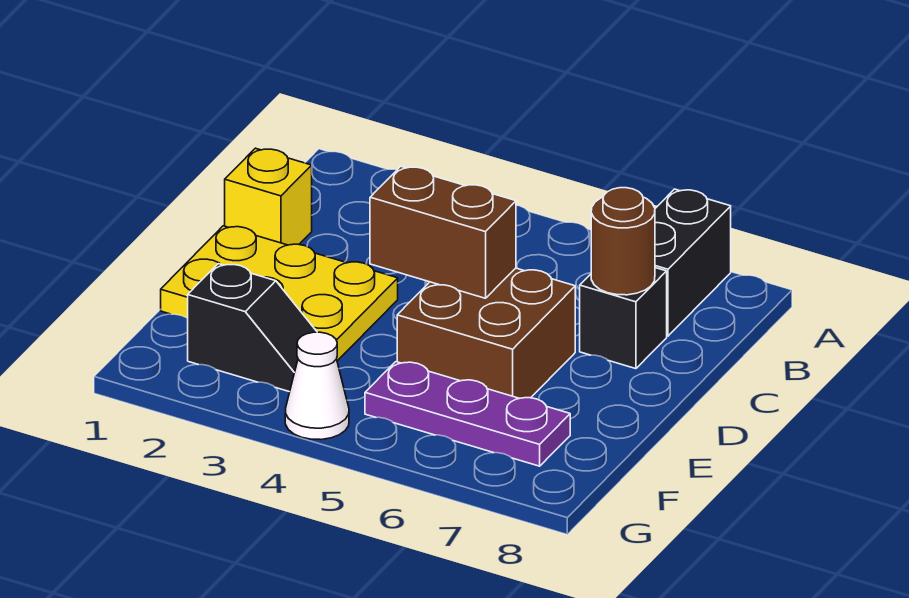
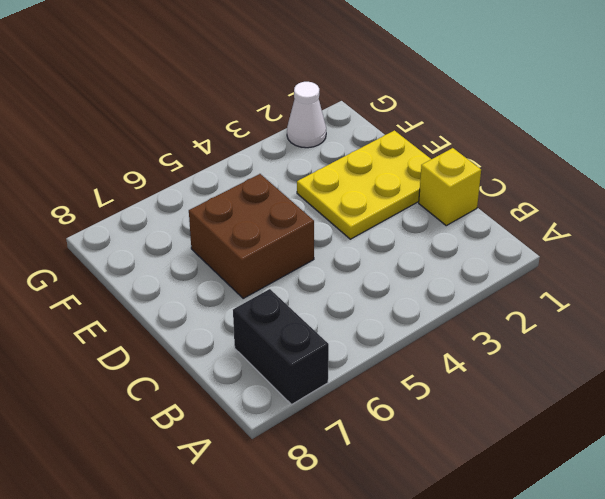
white 1x1 cone [287,82,326,148] -> white 1x1 cone moved to [285,332,349,440]
none -> black 1x1 brick [580,268,667,369]
none -> black 1x2 slope [188,264,317,392]

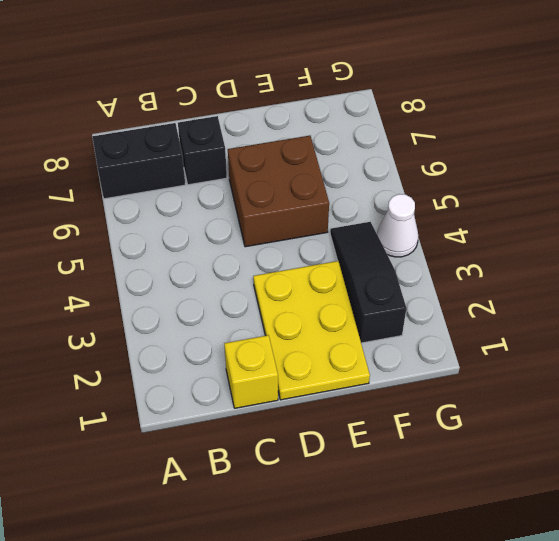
black 1x3 slope [330,222,406,343] -> black 1x2 slope [188,264,317,392]
none -> purple 1x3 plate [365,362,570,466]
none -> brown 1x1 round brick [591,188,655,295]

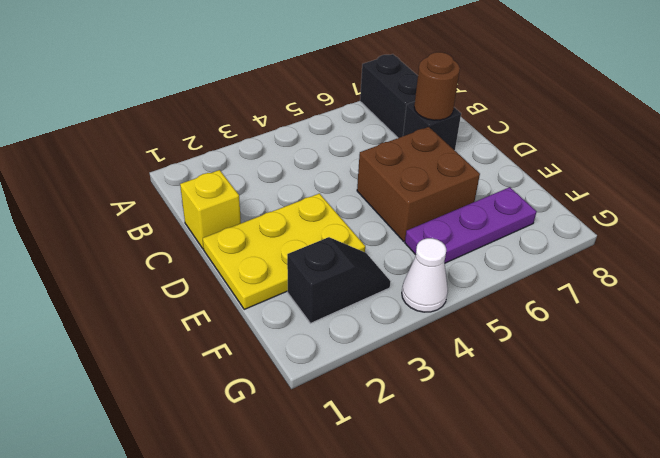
none -> brown 1x2 brick [370,166,516,298]

